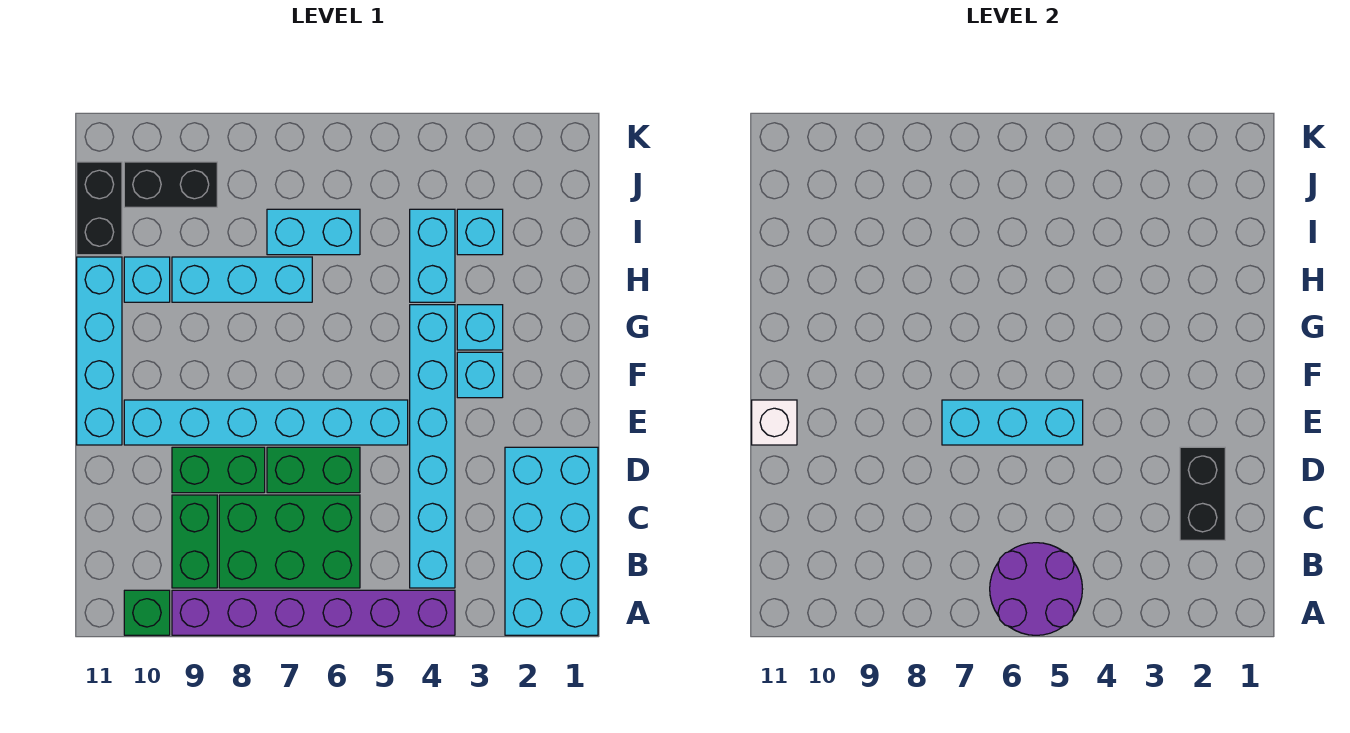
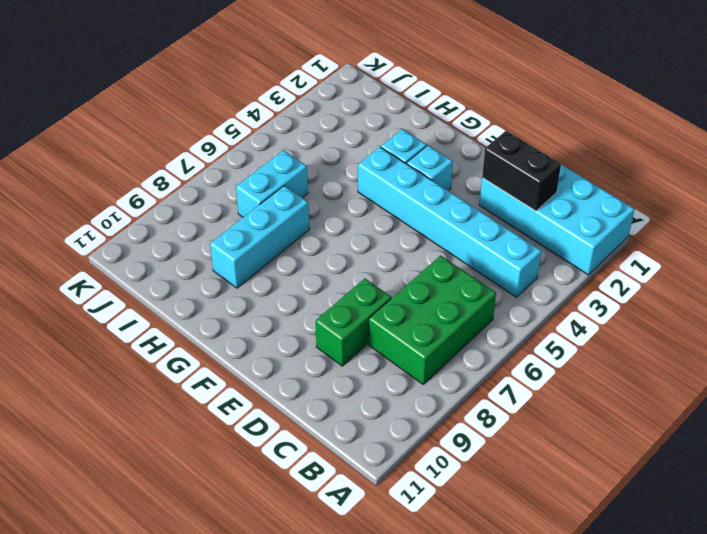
none -> purple 1x6 brick [172,590,455,635]
none -> green 1x1 brick [124,590,170,635]
none -> green 1x2 brick [172,495,217,588]

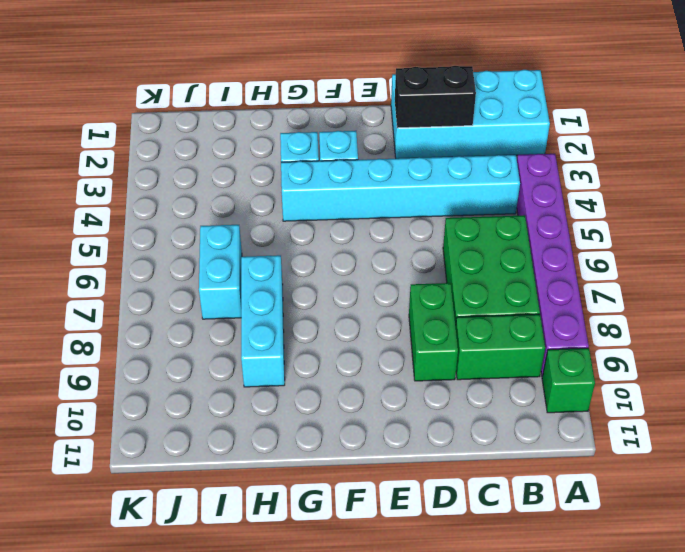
none -> green 1x2 brick [267,447,360,493]
none -> cyan 1x6 brick [124,400,408,445]
none -> cyan 1x4 brick [77,257,122,445]

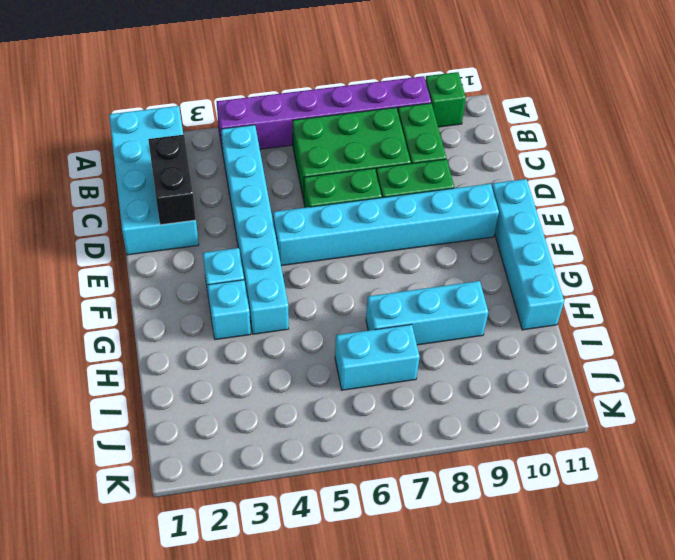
none -> cyan 1x2 brick [410,209,455,302]
none -> cyan 1x1 brick [124,257,170,302]
none -> cyan 1x1 brick [457,209,503,255]

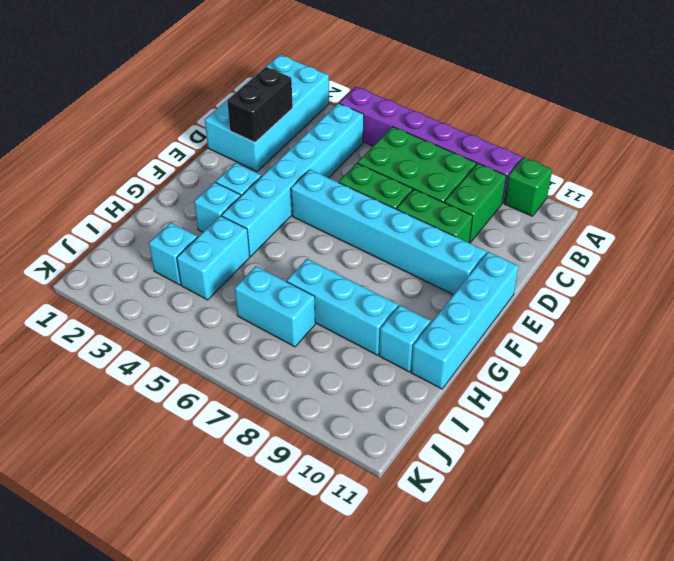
none -> black 1x2 brick [77,162,122,255]
none -> black 1x2 brick [124,162,217,207]
none -> purple 2x2 round brick [990,543,1083,635]

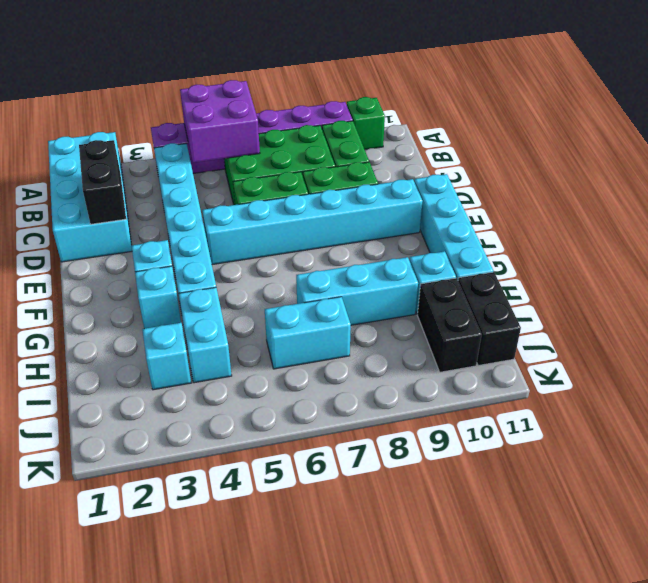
purple 2x2 brick [180,80,260,163] -> purple 2x2 round brick [990,543,1083,635]
black 1x2 brick [418,278,482,372] -> black 1x2 brick turned to [124,162,217,207]
none -> cyan 1x3 brick [942,400,1083,445]
none -> white 1x1 brick [752,400,797,445]

